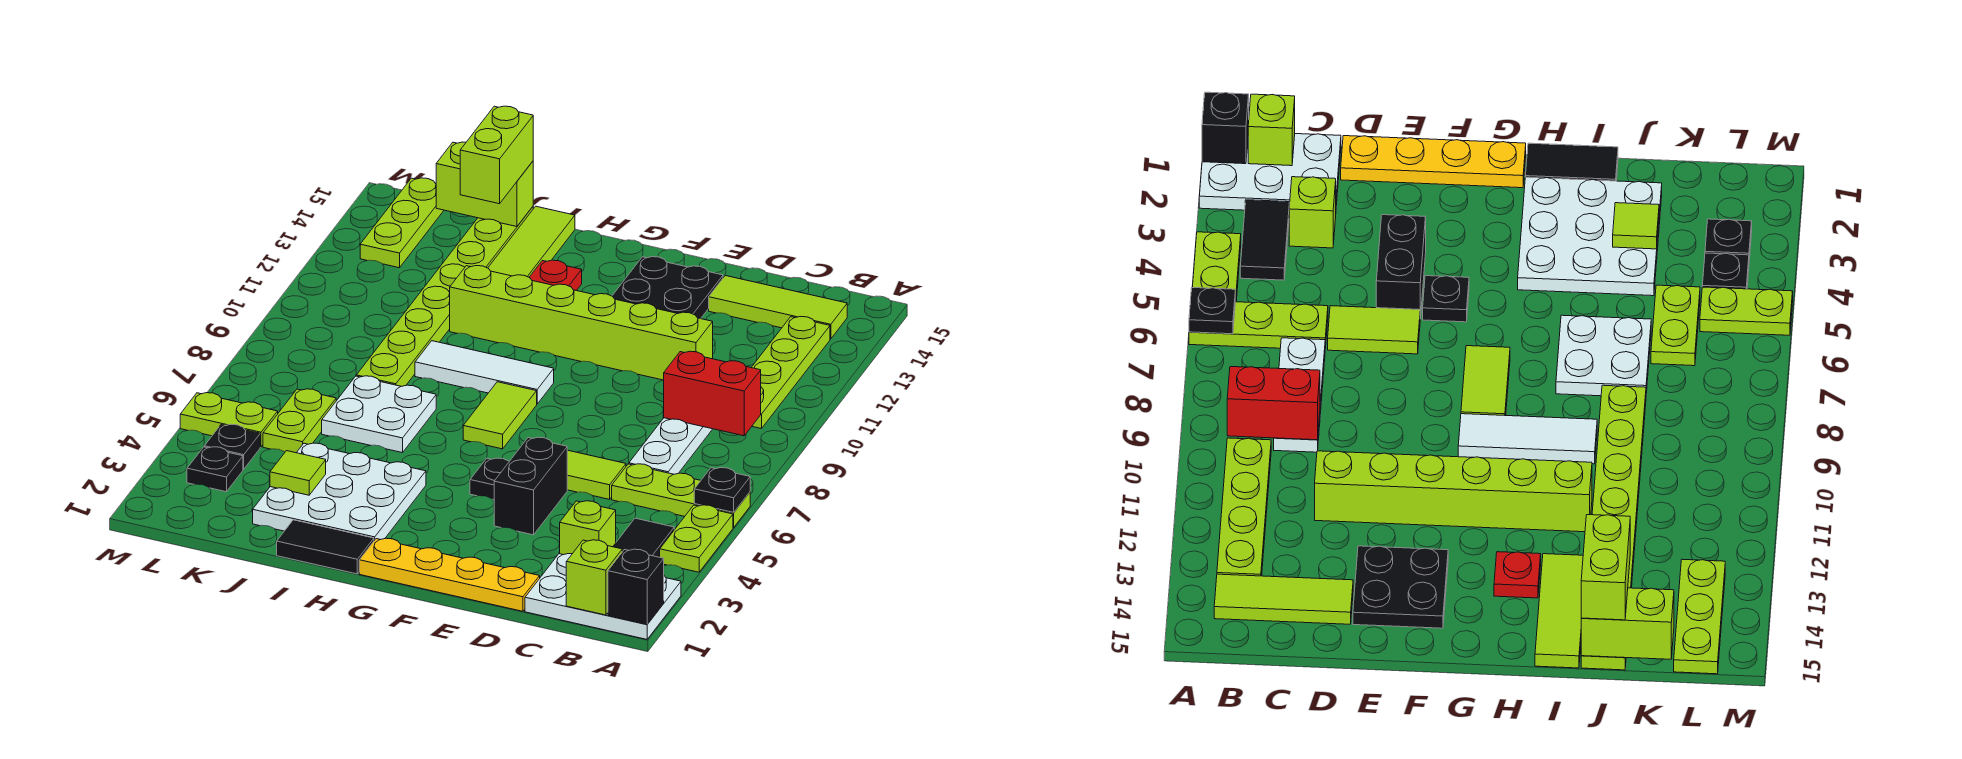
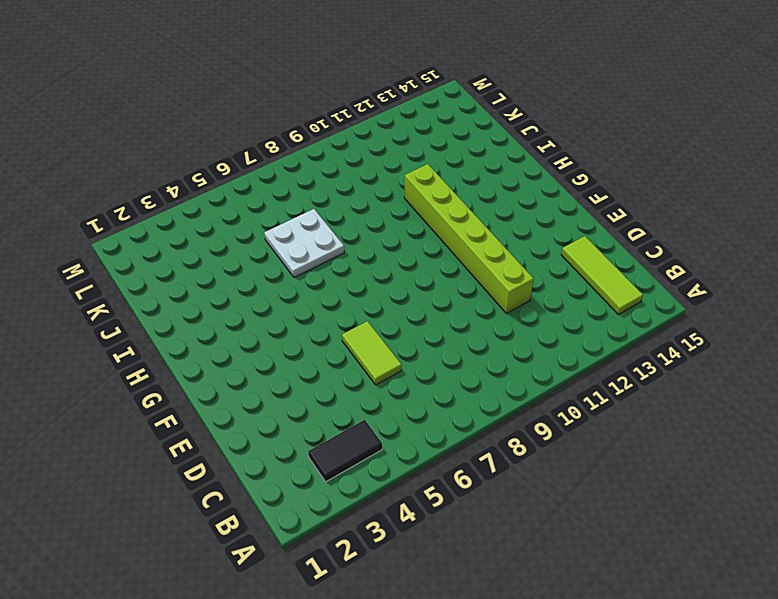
none -> white 2x3 plate [525,554,681,639]
none -> lime 1x2 plate [660,505,733,572]
none -> lime 1x3 plate [612,464,750,527]
none -> lime 1x4 plate [751,317,830,429]

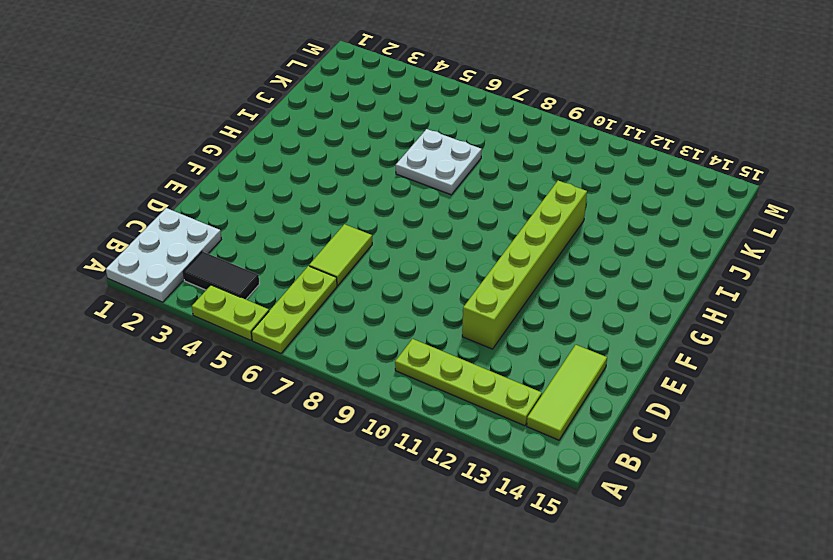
none -> lime 1x1 brick [560,501,616,555]
none -> white 1x3 plate [629,418,712,474]
none -> yellow 1x4 plate [359,538,540,611]
none -> black 1x2 brick [494,437,567,535]

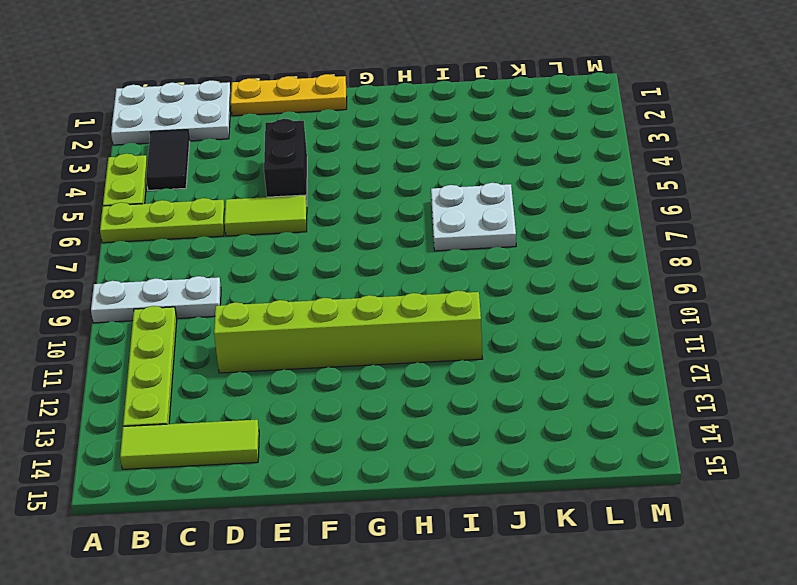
white 1x3 plate [91,276,221,323] -> white 1x3 plate turned to [629,418,712,474]
yellow 1x3 plate [231,74,347,116] -> yellow 1x4 plate [359,538,540,611]
none -> lime 1x1 brick [560,501,616,555]
none -> black 2x2 plate [612,257,723,319]
none -> black 1x1 plate [470,458,509,500]
none -> lime 1x2 tile [463,382,537,449]

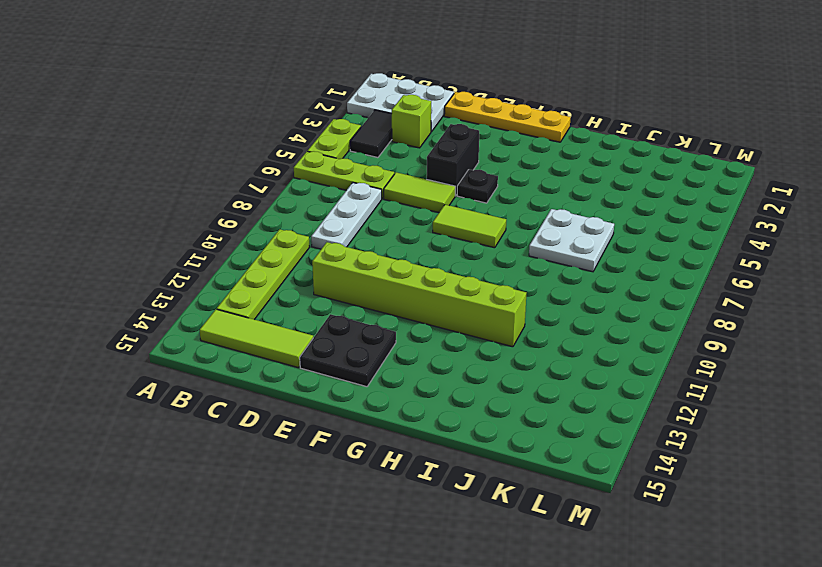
lime 1x2 tile [433,205,506,248] -> lime 1x2 tile turned to [463,382,537,449]
none -> white 1x3 tile [415,341,554,404]
none -> black 1x2 tile [277,520,374,574]
none -> white 3x3 plate [253,443,426,540]
none -> red 1x1 plate [529,260,582,291]

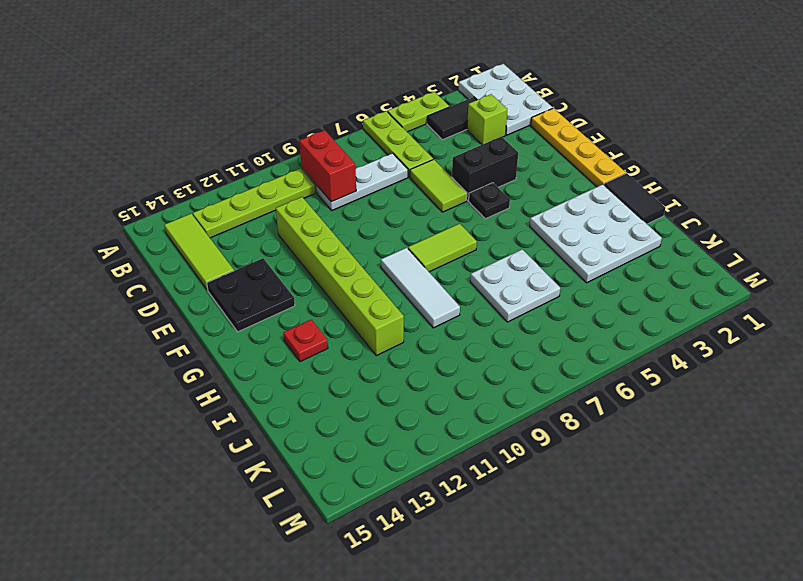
none -> lime 1x3 tile [488,206,575,277]
none -> lime 1x8 plate [356,207,533,386]
none -> lime 1x2 plate [263,389,336,453]
none -> black 1x1 plate [187,447,243,492]

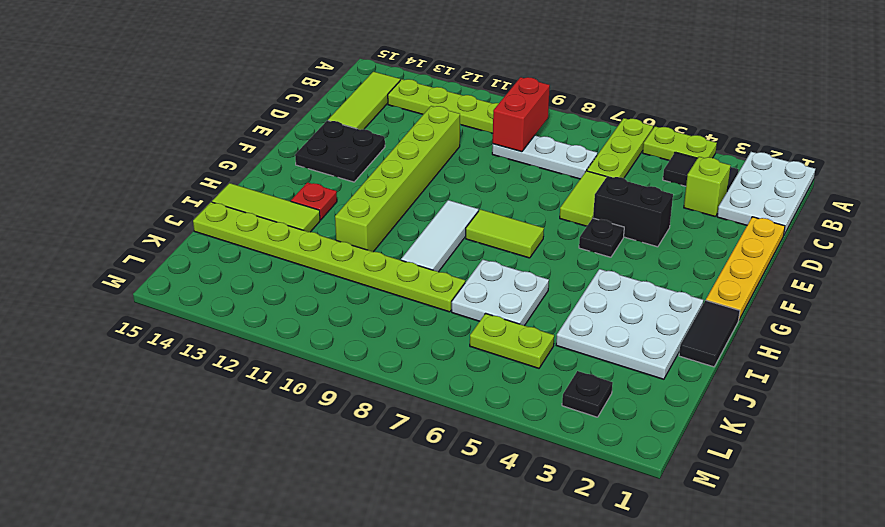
none -> black 1x1 plate [204,424,260,469]
none -> lime 1x2 plate [180,393,278,447]
none -> lime 1x3 plate [360,178,444,268]
none -> black 1x1 brick [608,549,664,624]

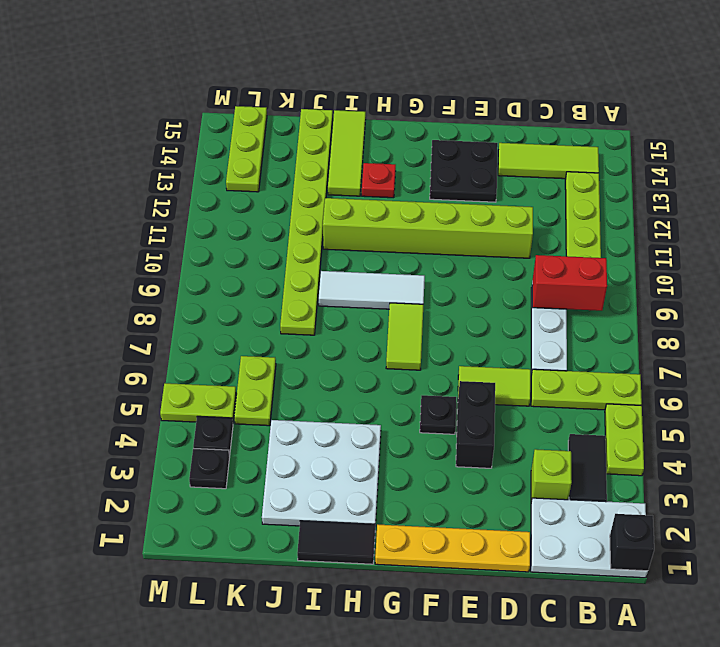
none -> white 2x2 plate [322,376,436,453]
none -> black 1x1 plate [694,468,750,512]
none -> lime 1x1 brick [566,540,622,615]
none -> lime 1x1 tile [270,451,326,495]

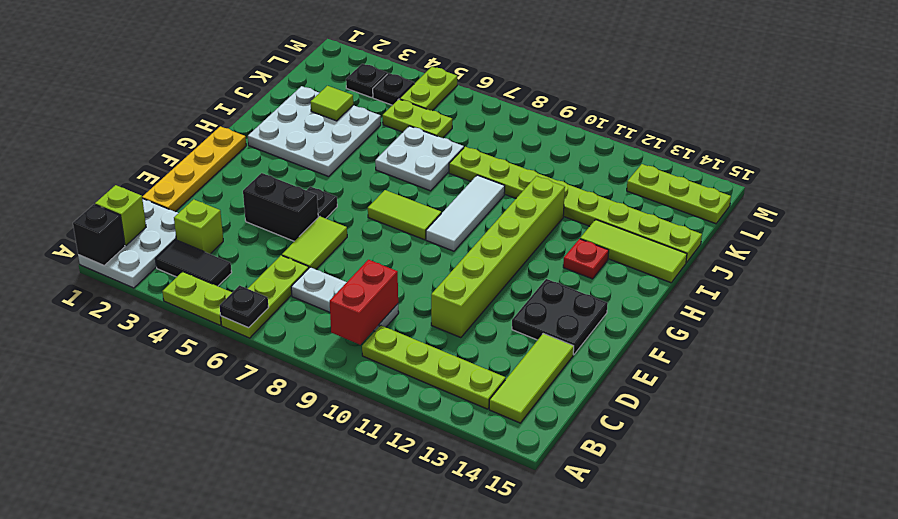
none -> black 1x2 tile [277,520,374,574]
none -> lime 1x2 brick [436,142,533,227]
none -> lime 1x2 brick [460,106,533,204]

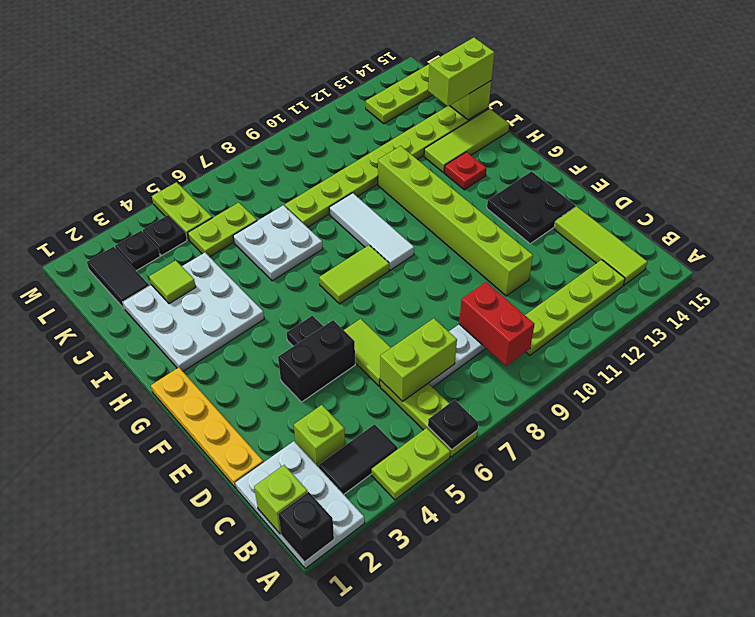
lime 1x2 brick [380,318,457,402] -> none
black 1x2 tile [87,247,149,309] -> black 1x2 tile moved to [277,520,374,574]

